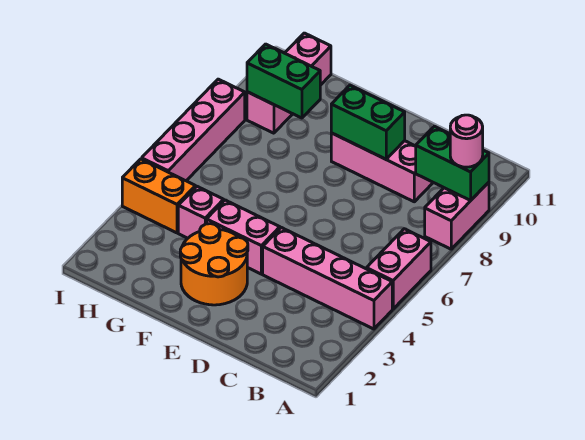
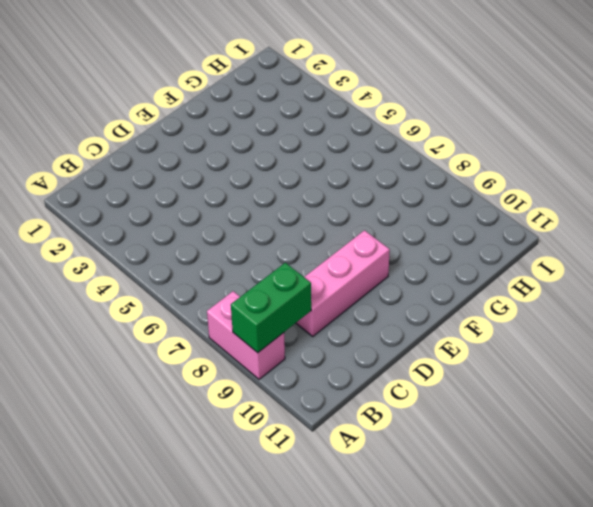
none -> pink 1x4 brick [263,227,392,329]
none -> pink 1x2 brick [366,229,431,309]
none -> orange 2x2 round brick [180,224,248,305]

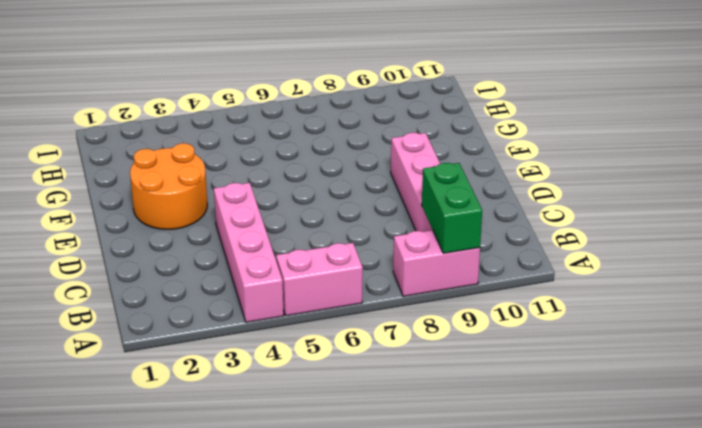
none -> pink 1x2 brick [207,200,280,274]
none -> pink 1x1 brick [178,186,224,238]
none -> orange 1x2 brick [122,159,195,233]

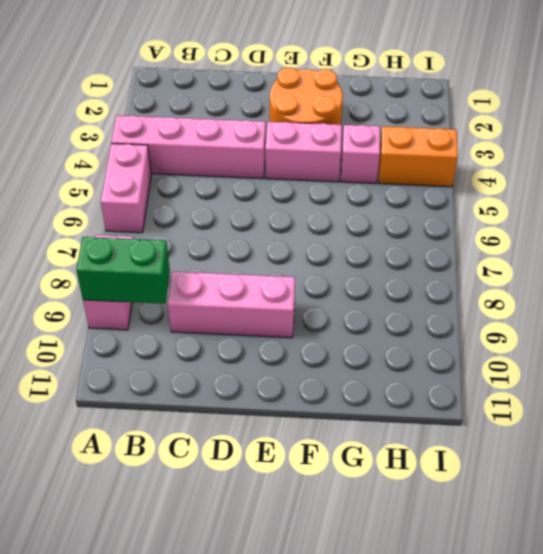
none -> pink 1x3 brick [247,33,331,133]
none -> pink 1x4 brick [142,79,245,181]
none -> green 1x2 brick [331,85,405,159]

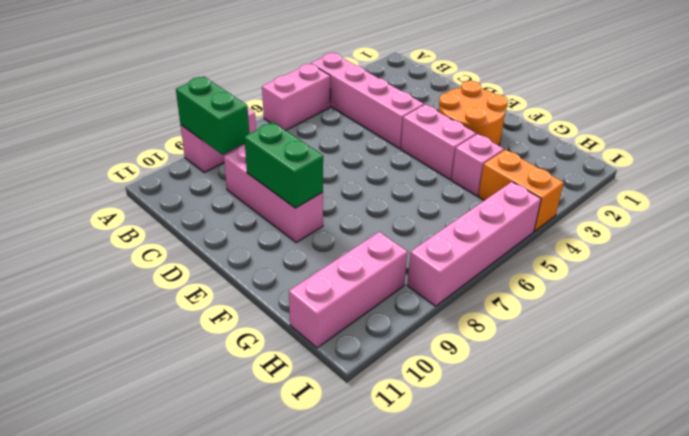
none -> green 1x2 brick [247,44,320,118]
none -> pink 1x1 round brick [450,115,483,167]

